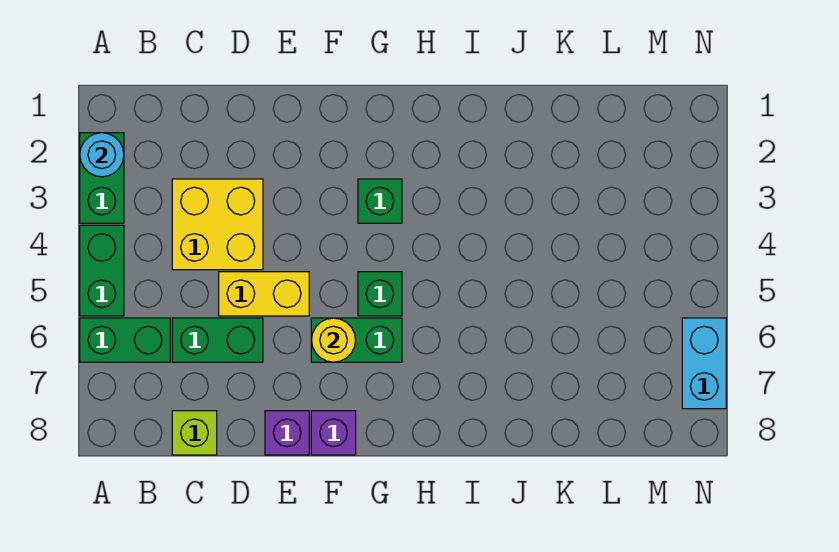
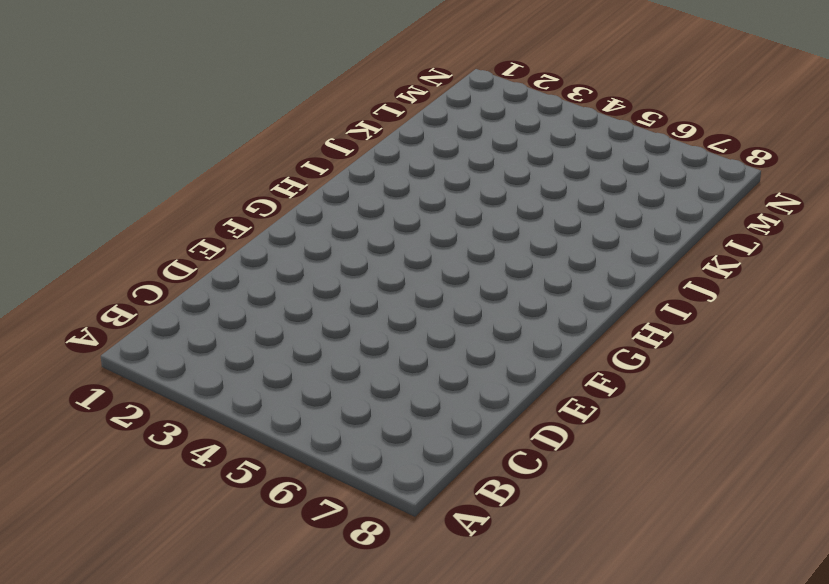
none -> green 1x2 brick [80,133,124,223]
none -> green 1x2 brick [80,225,124,316]
none -> green 1x2 brick [80,318,170,362]

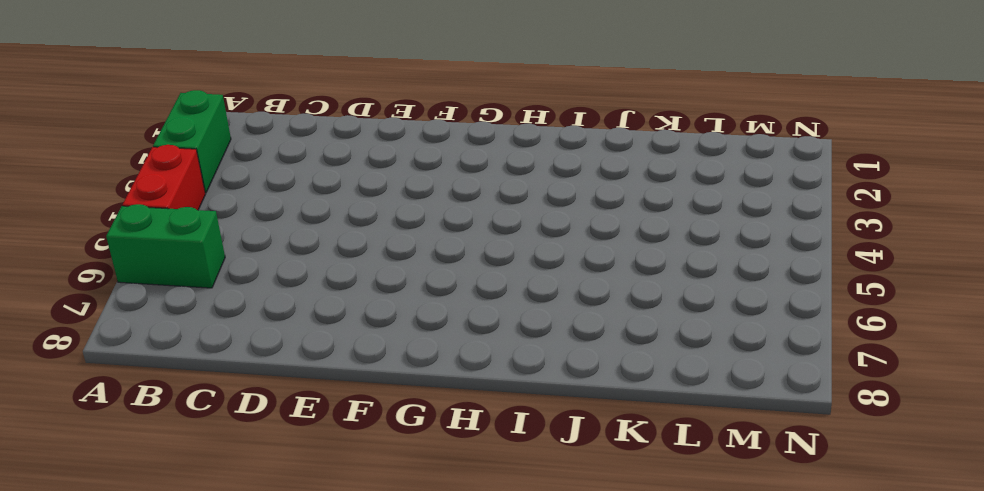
red 1x2 brick [123,145,205,210] -> green 1x2 brick [80,225,124,316]
none -> yellow 2x2 brick [172,179,263,270]
none -> green 1x2 brick [172,318,263,362]
none -> lime 1x1 brick [172,411,217,455]

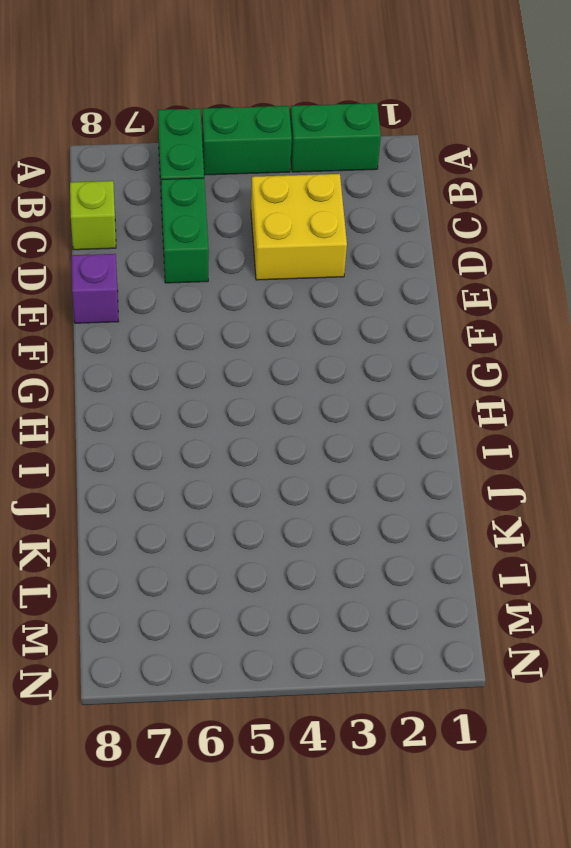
none -> yellow 1x2 brick [219,272,309,316]
none -> green 1x2 brick [311,318,402,362]
none -> purple 1x1 brick [311,411,356,455]

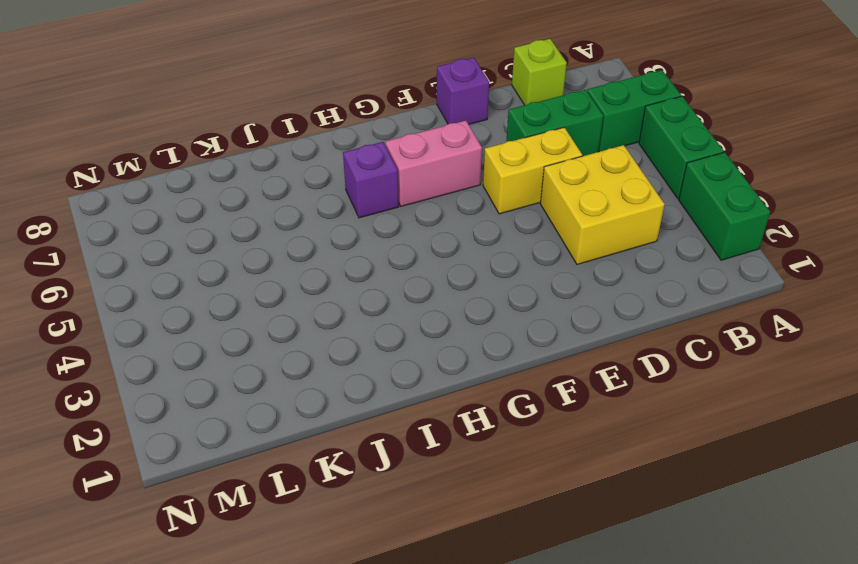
pink 1x2 brick [385,121,482,206] -> green 1x2 brick [311,318,402,362]
purple 1x1 brick [343,142,399,218] -> purple 1x1 brick moved to [311,411,356,455]
none -> green 1x1 brick [358,179,402,223]
none -> green 1x1 brick [358,272,402,316]
none -> cyan 1x2 brick [682,318,726,409]

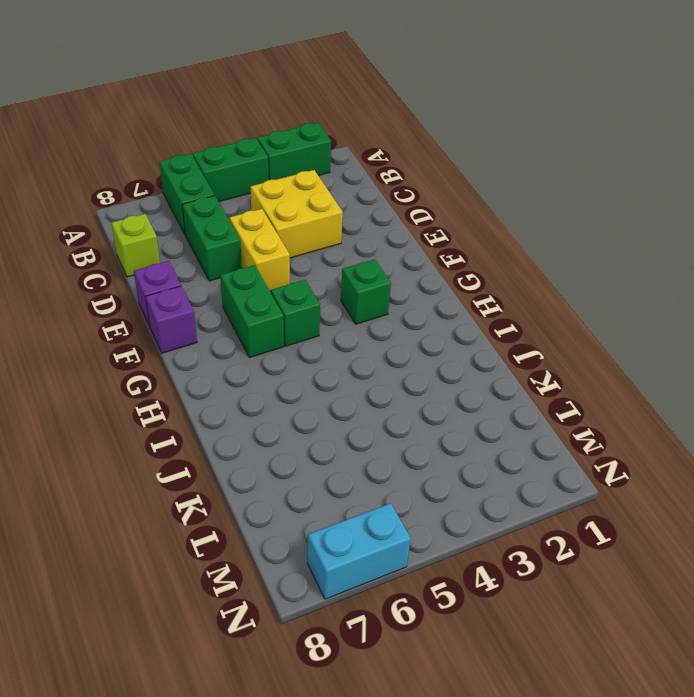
none -> cyan 1x1 round brick [80,133,124,177]
none -> yellow 1x1 round brick [311,318,356,362]

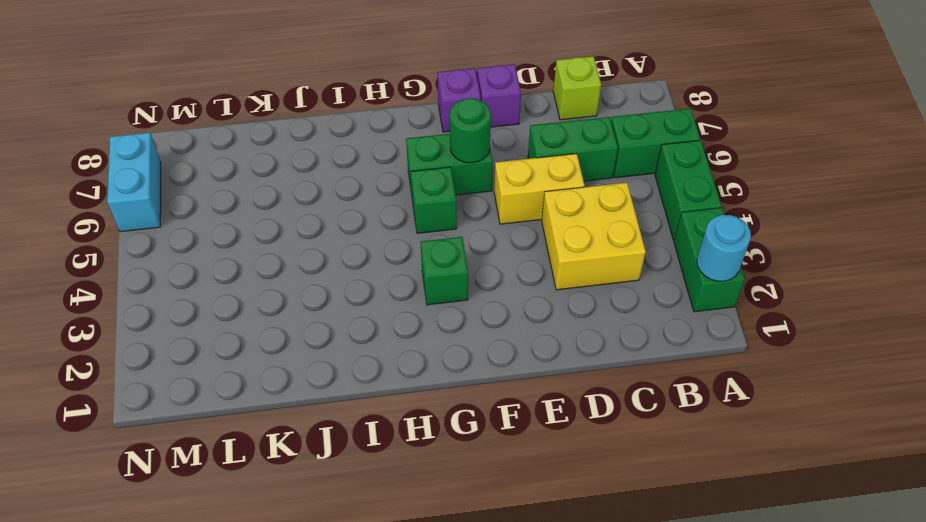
green 1x1 round brick [450,98,491,163] -> yellow 1x1 round brick [311,318,356,362]

